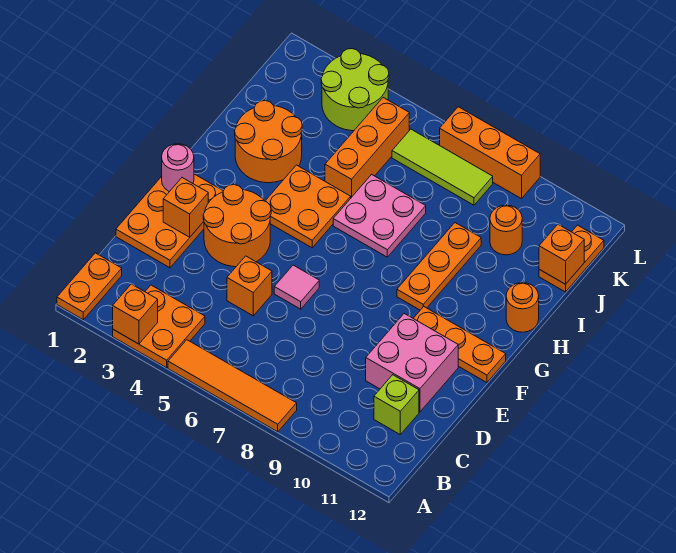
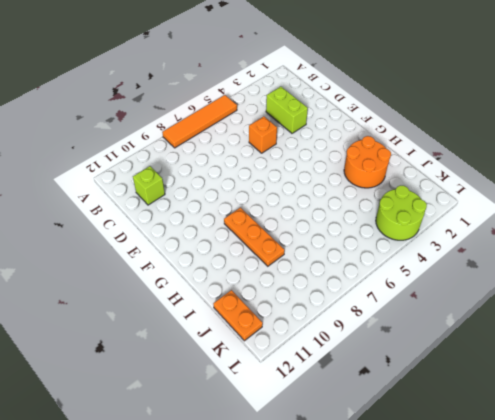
lime 1x2 brick [266,87,308,133] -> none
none -> orange 1x2 plate [57,253,122,320]
none -> orange 2x2 plate [113,285,205,368]
none -> orange 2x3 plate [116,174,223,268]

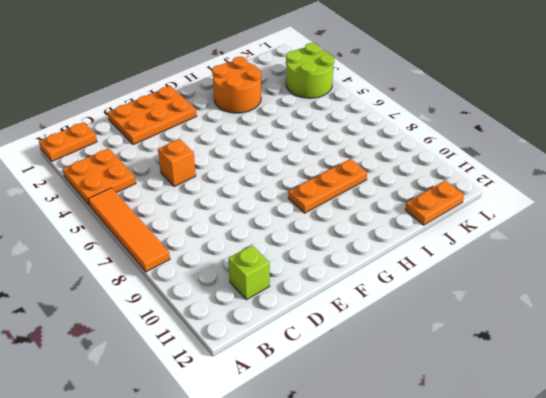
none -> pink 2x2 brick [366,314,458,412]
none -> orange 2x2 round brick [203,185,271,267]
none -> pink 1x1 tile [274,265,319,309]

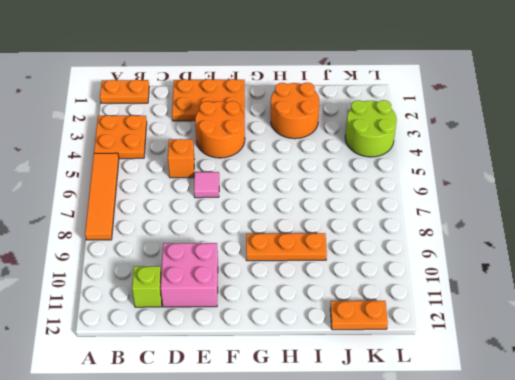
none -> orange 1x3 plate [413,307,506,383]
none -> orange 2x2 plate [265,165,351,248]
none -> pink 2x2 plate [333,174,426,257]

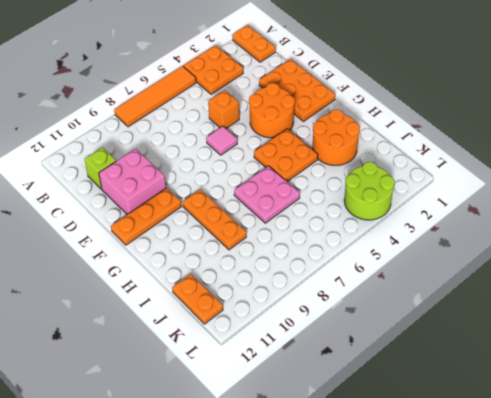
none -> orange 1x1 round brick [506,283,539,332]
none -> orange 1x3 brick [325,98,409,197]
none -> orange 1x1 round brick [490,205,522,255]

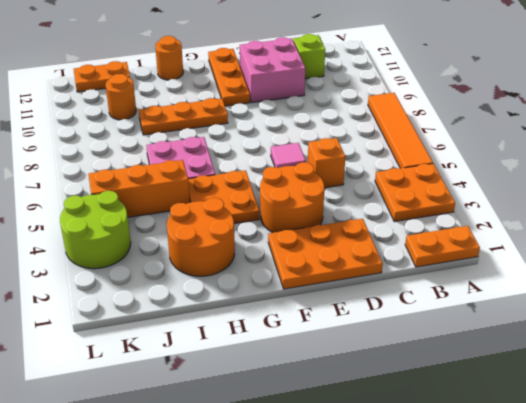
none -> lime 1x3 tile [392,129,493,205]
none -> orange 1x3 brick [440,107,540,199]
none -> orange 1x1 brick [113,284,158,344]

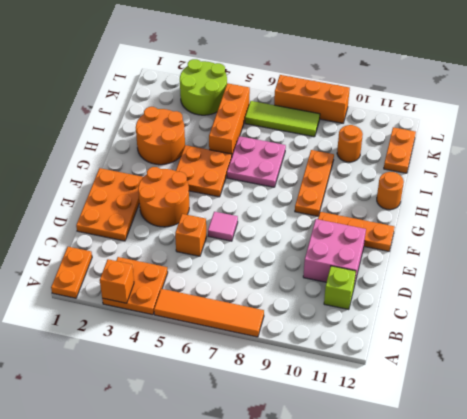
none -> orange 1x1 brick [163,178,208,237]
none -> pink 1x1 round brick [162,144,194,192]
none -> orange 1x1 brick [539,225,584,284]

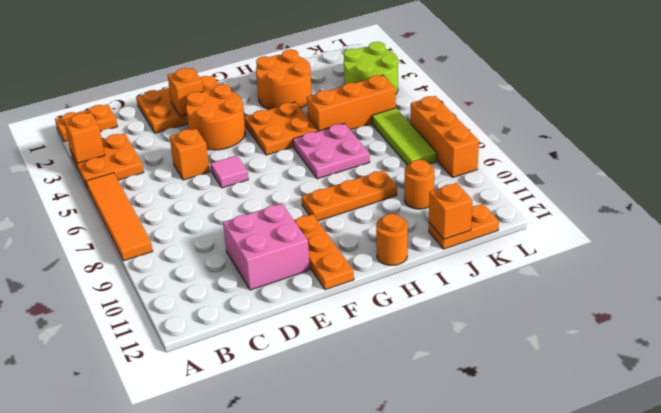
none -> lime 1x1 brick [374,375,419,434]
none -> pink 1x1 round brick [162,144,194,192]

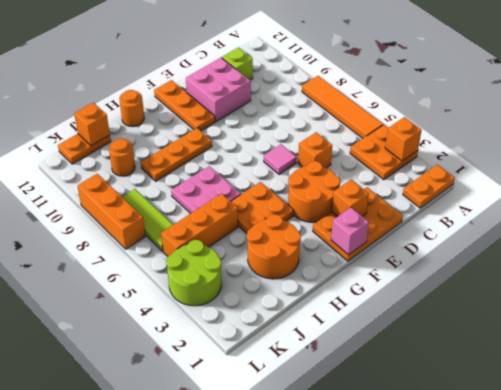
pink 1x1 brick [331,208,369,255] -> pink 1x1 round brick [162,144,194,192]

